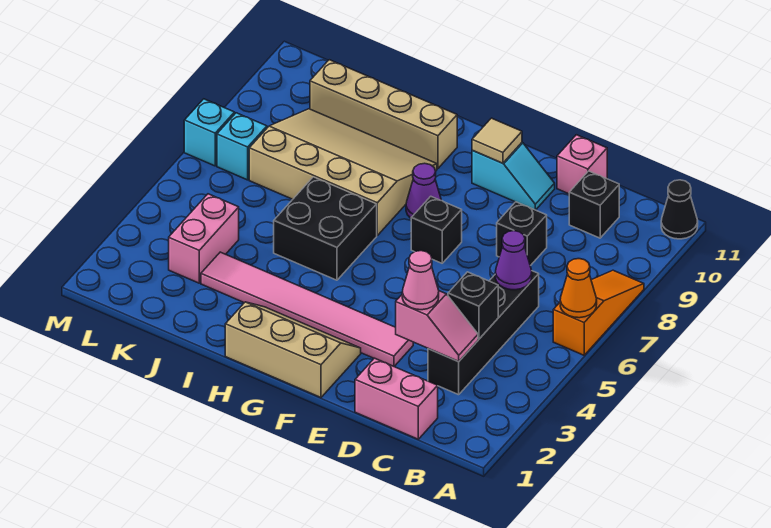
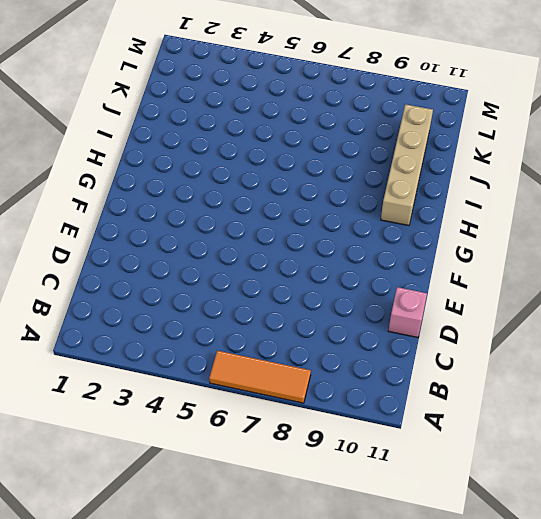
orange 1x3 tile [209,351,311,403] -> orange 1x3 slope [553,270,644,355]
none -> black 1x1 cone [661,180,698,239]
none -> pink 1x2 brick [355,358,438,439]
none -> black 1x4 brick [428,271,539,395]

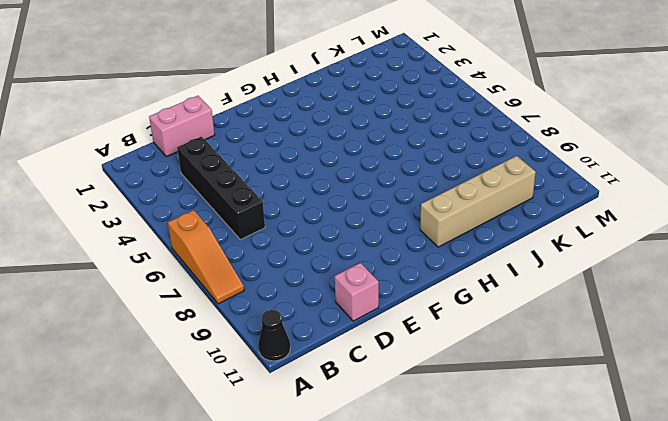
none -> black 1x1 brick [569,171,619,238]
none -> black 1x1 brick [497,202,547,266]
none -> pink 1x6 tile [201,252,413,366]

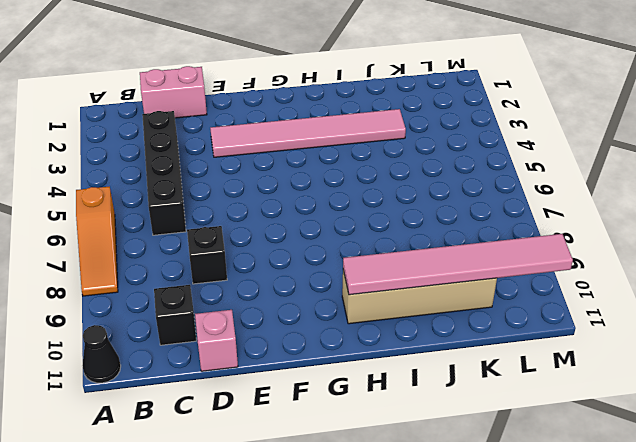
pink 1x6 tile [343,234,573,295] -> none
none -> cyan 1x2 slope [472,143,555,210]
none -> tan 2x3 slope [225,302,361,397]
none -> black 1x1 brick [411,196,462,263]

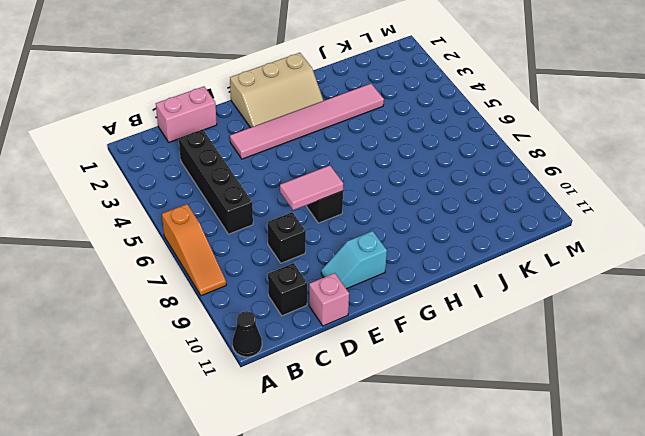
pink 1x2 tile [280,165,343,210] -> none
none -> purple 1x1 cone [406,163,441,218]
none -> black 2x2 brick [274,177,377,280]
none -> tan 3x4 slope [249,109,437,235]

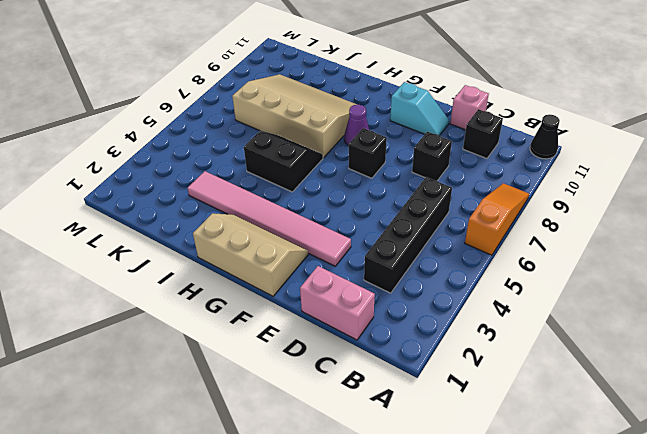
black 2x2 slope [244,131,323,192] -> black 2x2 brick [274,177,377,280]
none -> tan 1x4 brick [310,60,457,168]
none -> pink 1x2 brick [169,194,239,283]
none -> cyan 1x1 brick [217,113,267,180]

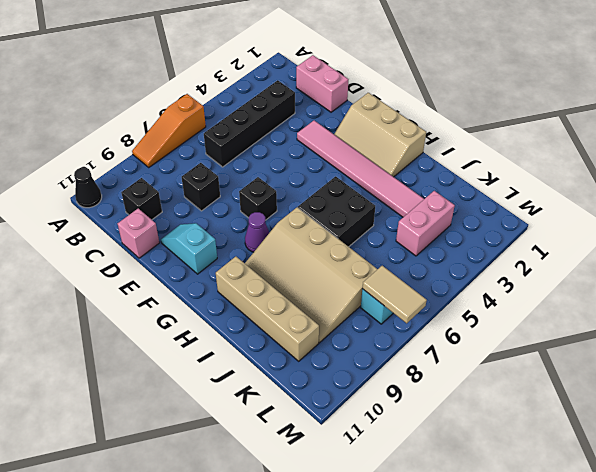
tan 1x2 tile [362,266,427,323] -> none
none -> cyan 1x1 brick [184,99,235,166]
none -> orange 1x1 cone [560,259,597,318]
none -> pink 1x2 slope [396,291,478,361]

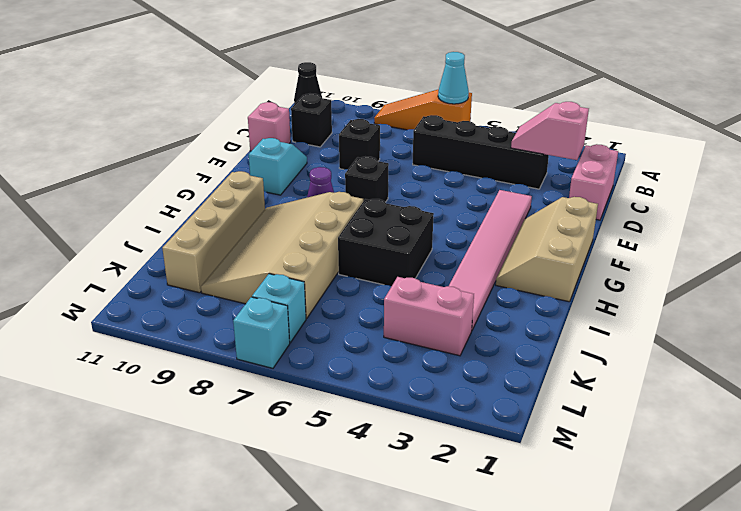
cyan 1x1 cone [438,52,469,104] -> orange 1x1 cone [560,259,597,318]
pink 1x2 slope [511,102,589,160] -> pink 1x2 slope turned to [396,291,478,361]
none -> black 1x1 brick [448,272,498,339]
none -> purple 1x1 cone [495,231,532,290]
none -> tan 1x1 tile [472,118,522,163]

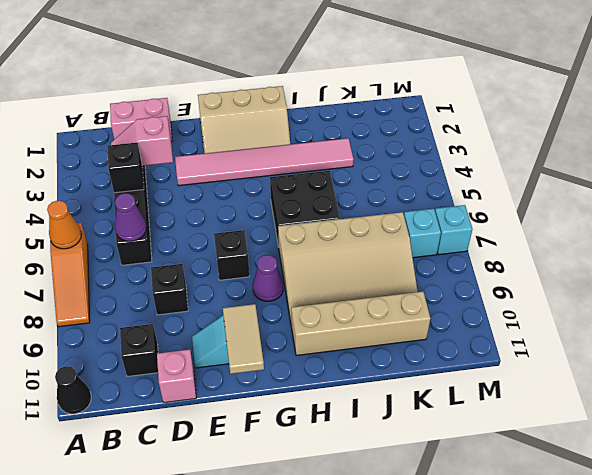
tan 1x2 tile [223,304,264,374] -> tan 1x1 tile [472,118,522,163]
none -> pink 1x2 brick [169,194,239,283]
none -> pink 1x1 cone [402,251,439,310]

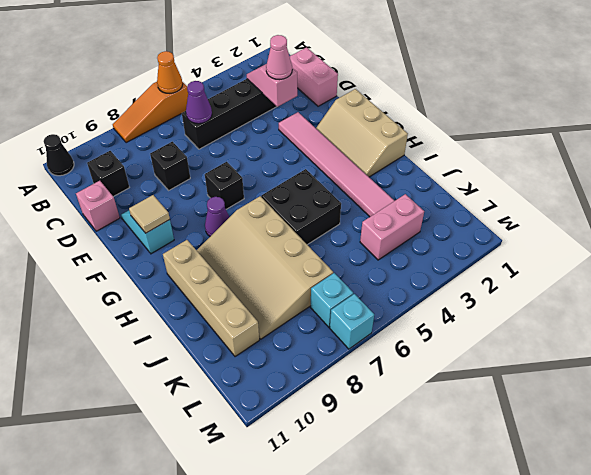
none -> black 1x1 brick [448,272,498,339]

